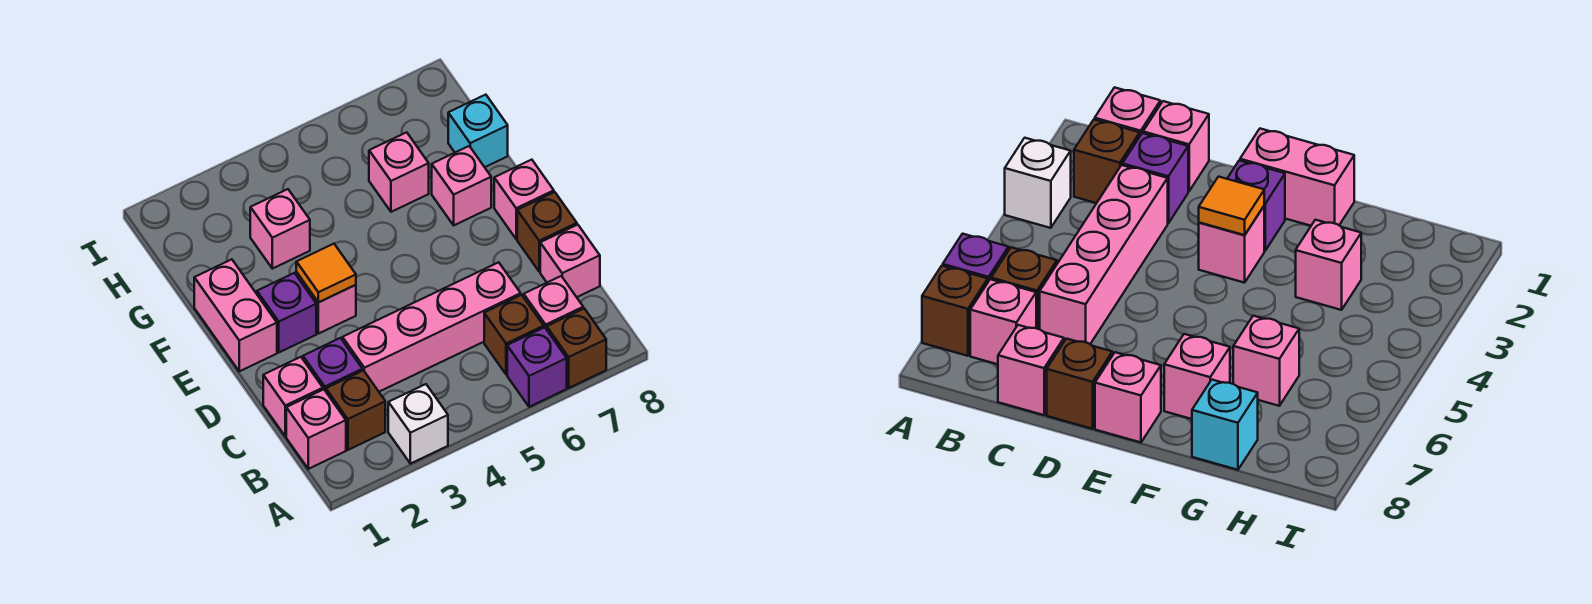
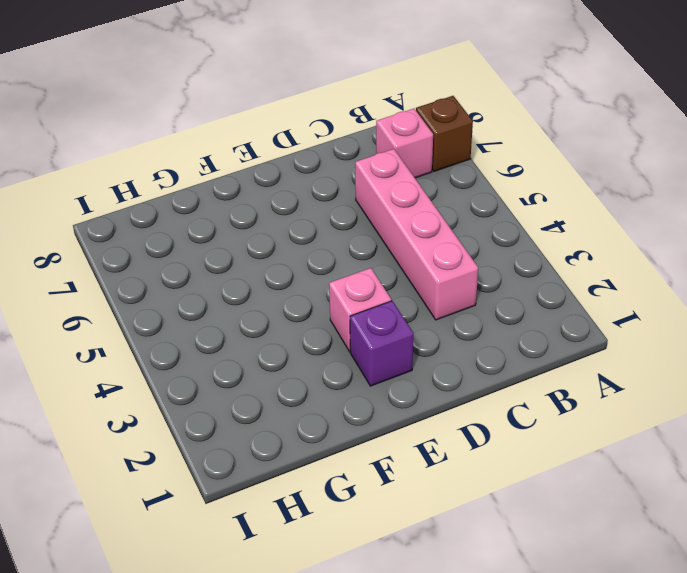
none -> white 1x1 brick [388,384,448,464]
none -> purple 1x1 brick [507,327,567,407]
none -> pink 1x1 brick [286,389,346,469]

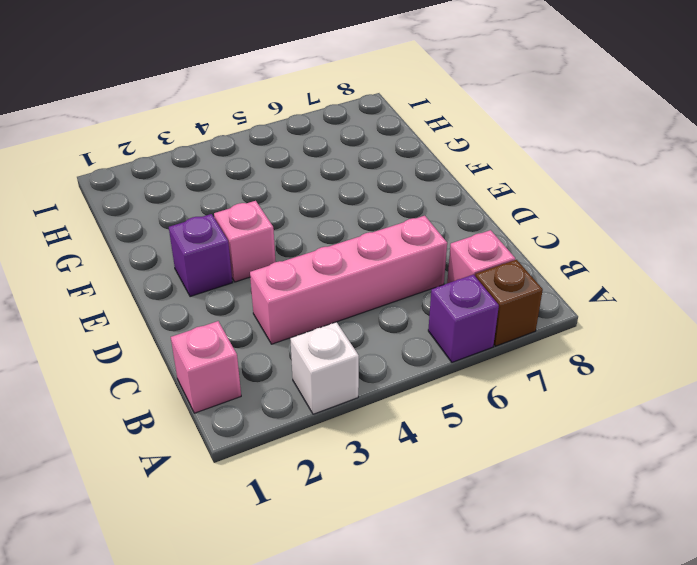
none -> brown 1x1 brick [326,370,385,450]
none -> brown 1x1 brick [484,295,544,374]
none -> pink 1x1 brick [263,357,323,436]

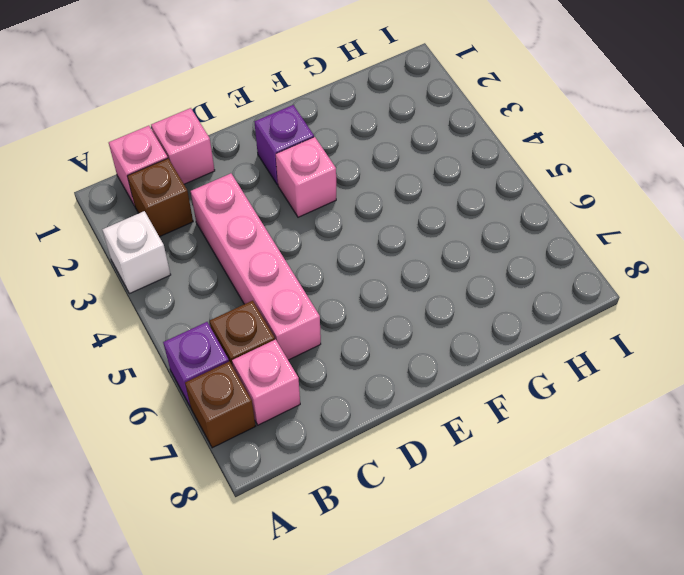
none -> purple 1x1 brick [303,338,362,391]
none -> pink 1x1 brick [540,225,600,297]
none -> brown 1x1 brick [517,192,577,272]

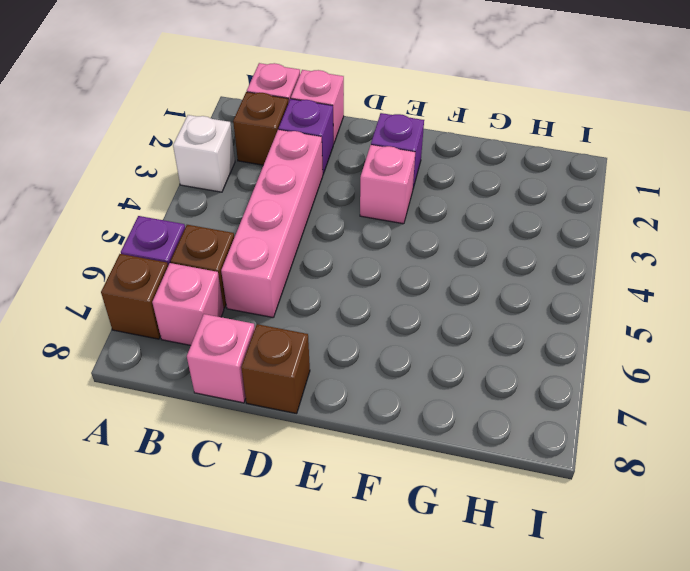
none -> pink 1x2 brick [194,259,277,371]
none -> pink 1x1 brick [494,160,554,239]
none -> pink 1x1 brick [432,146,491,225]

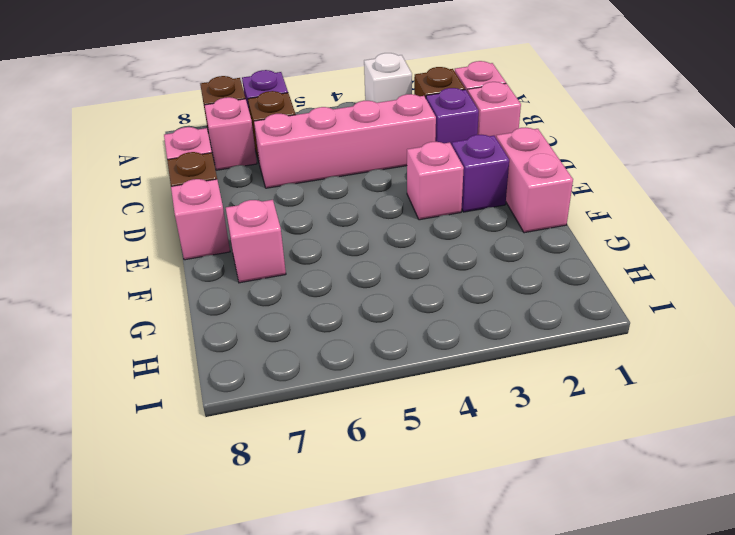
none -> pink 1x1 brick [250,189,310,269]
none -> pink 1x1 brick [369,132,429,212]
none -> cyan 1x1 brick [448,95,508,167]

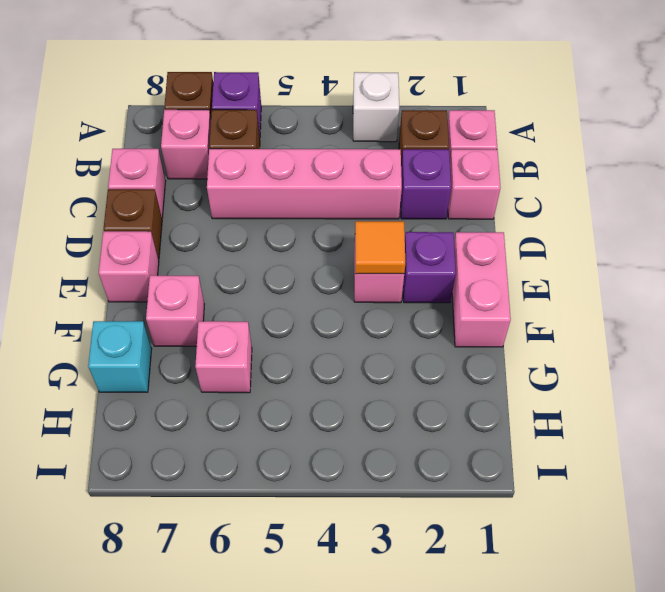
none -> pink 1x1 brick [250,189,310,269]

